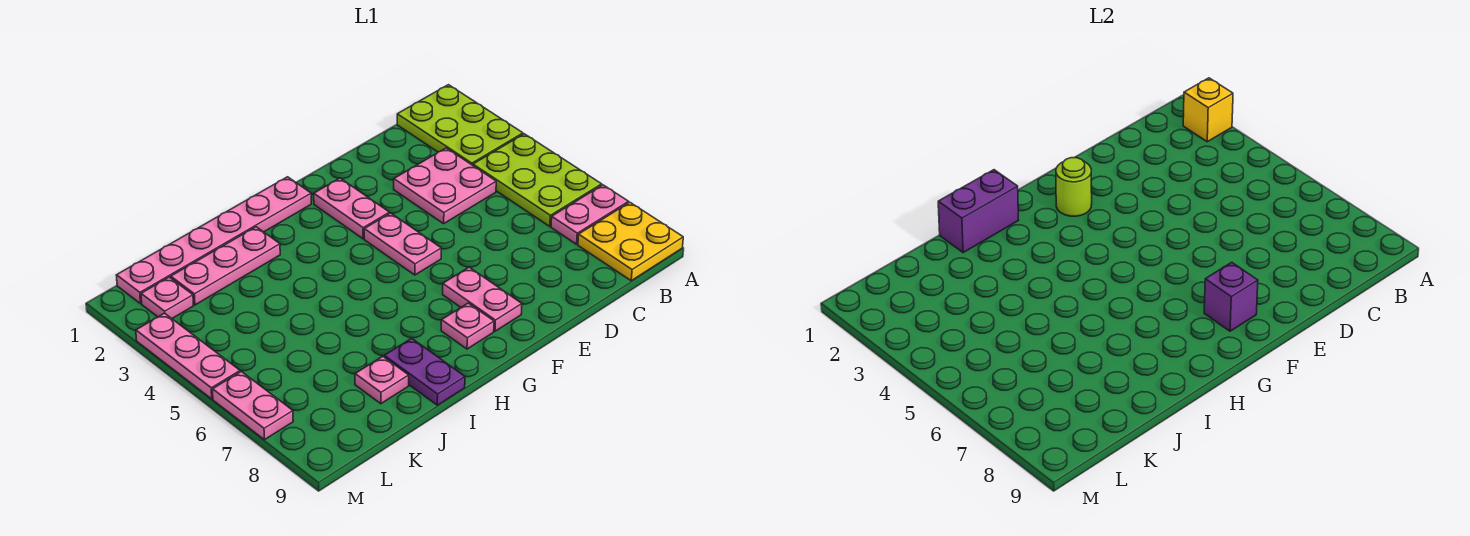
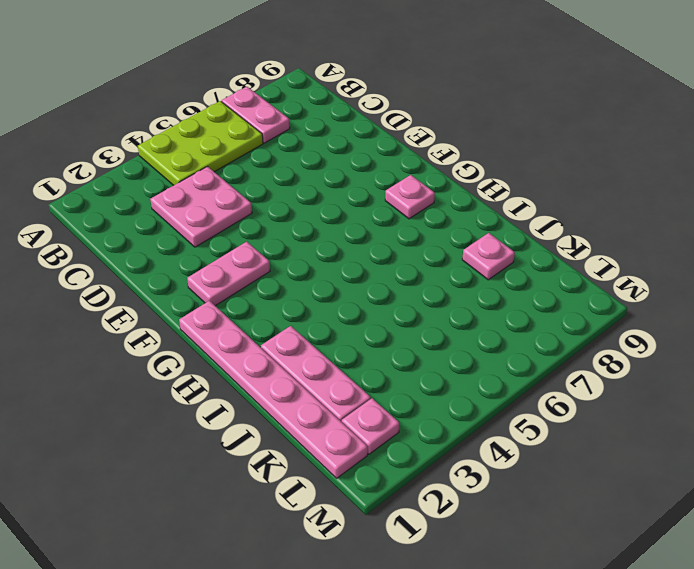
none -> lime 2x3 plate [397,85,523,165]
none -> yellow 2x2 plate [578,202,683,281]
none -> pink 1x2 plate [364,213,441,275]

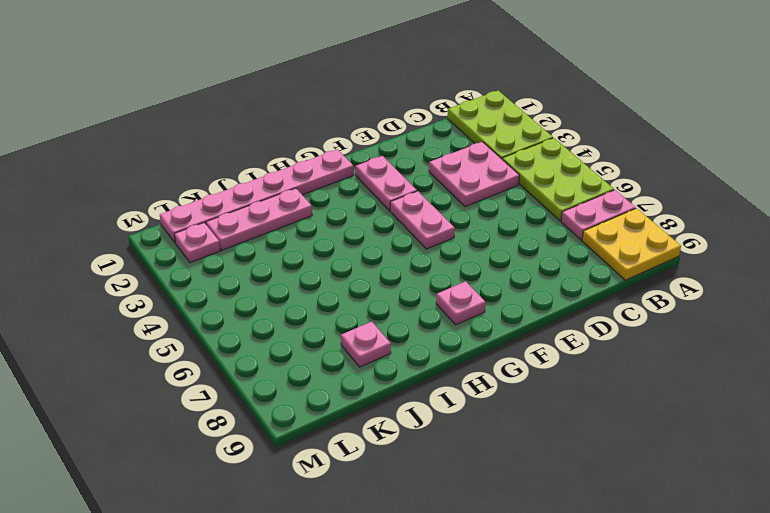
none -> pink 1x2 plate [443,267,522,331]
none -> purple 1x2 plate [384,338,465,405]
none -> pink 1x3 plate [136,313,240,399]

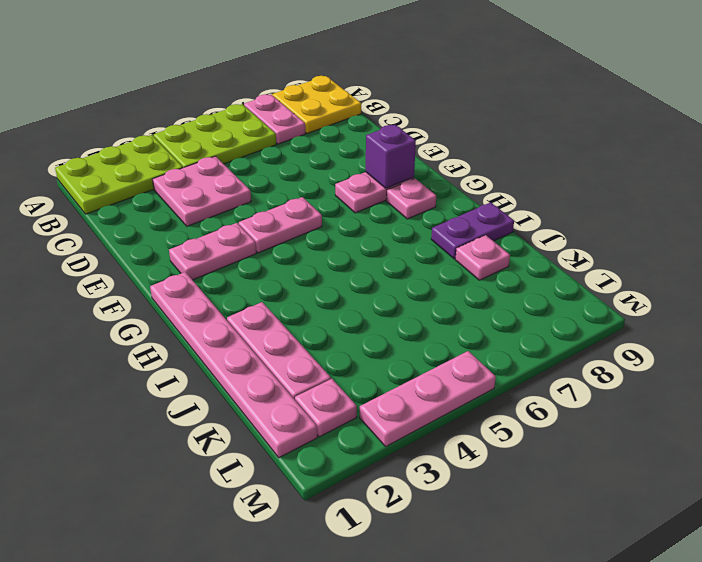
none -> pink 1x2 plate [213,372,293,440]
none -> yellow 1x1 brick [1183,78,1233,142]
none -> lime 1x1 round brick [1056,158,1092,216]

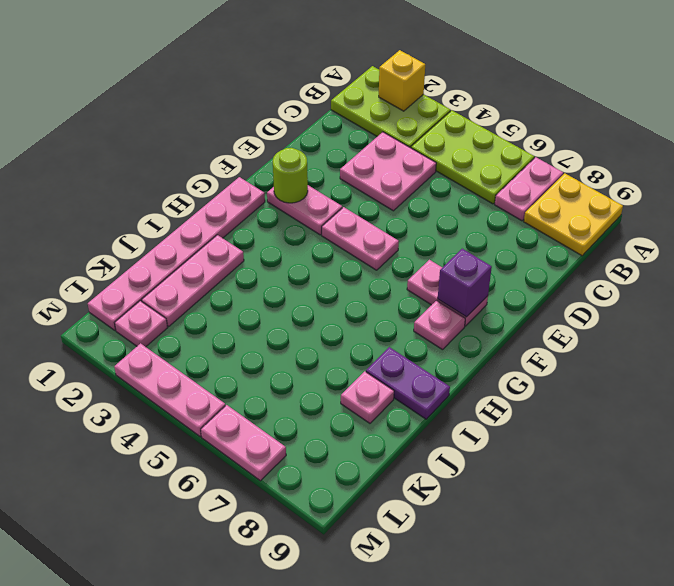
none -> purple 1x2 brick [938,170,1018,253]

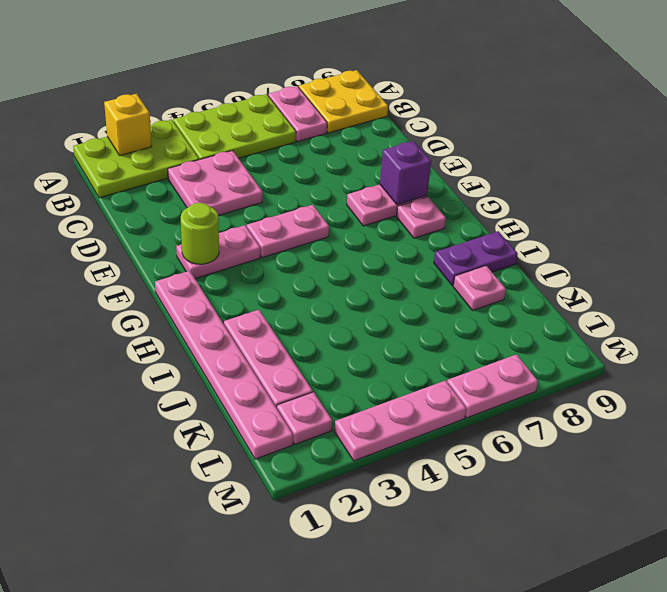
none -> purple 1x2 brick [938,170,1018,253]

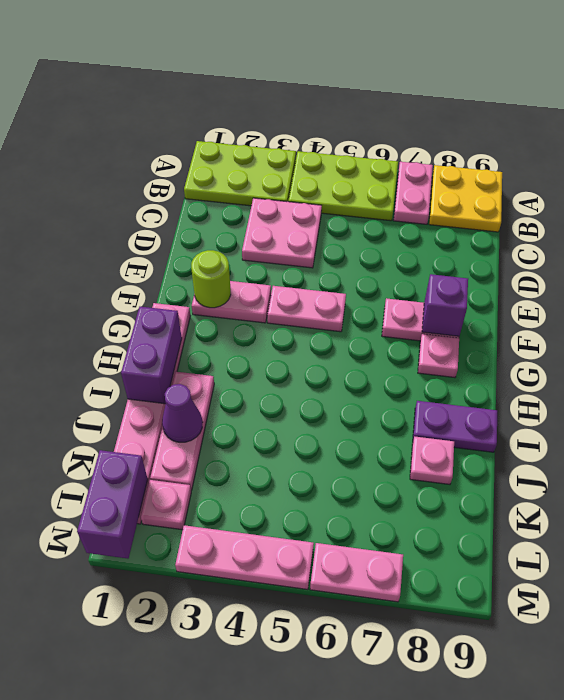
purple 1x1 cone [162,384,203,442] -> none
purple 1x2 brick [77,450,148,559] -> none
none -> yellow 1x1 brick [1183,78,1233,142]

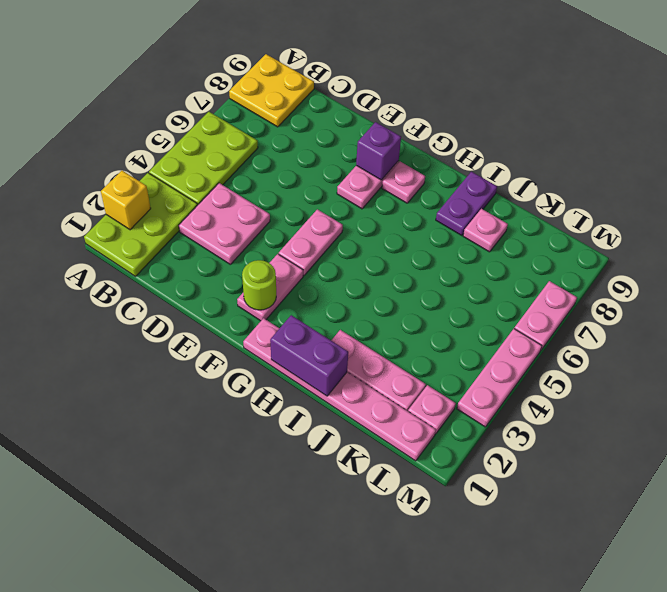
none -> pink 1x2 plate [551,185,628,244]

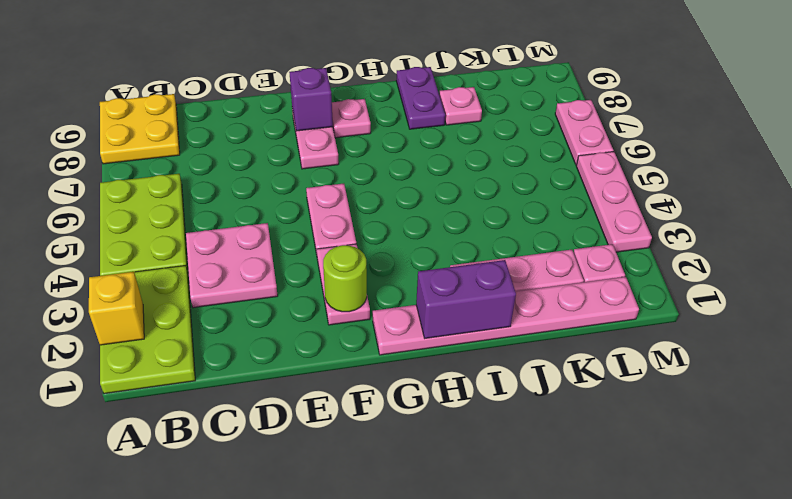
none -> pink 1x2 plate [551,185,628,244]

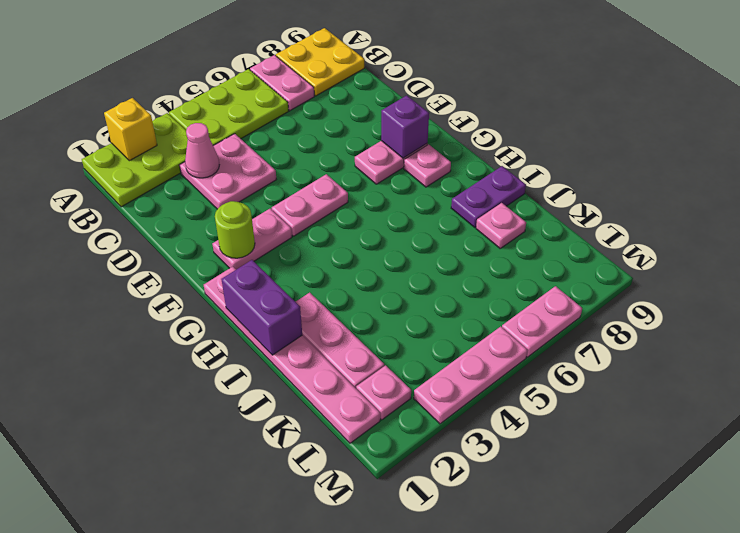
pink 1x1 cone [185,123,219,178] -> none

